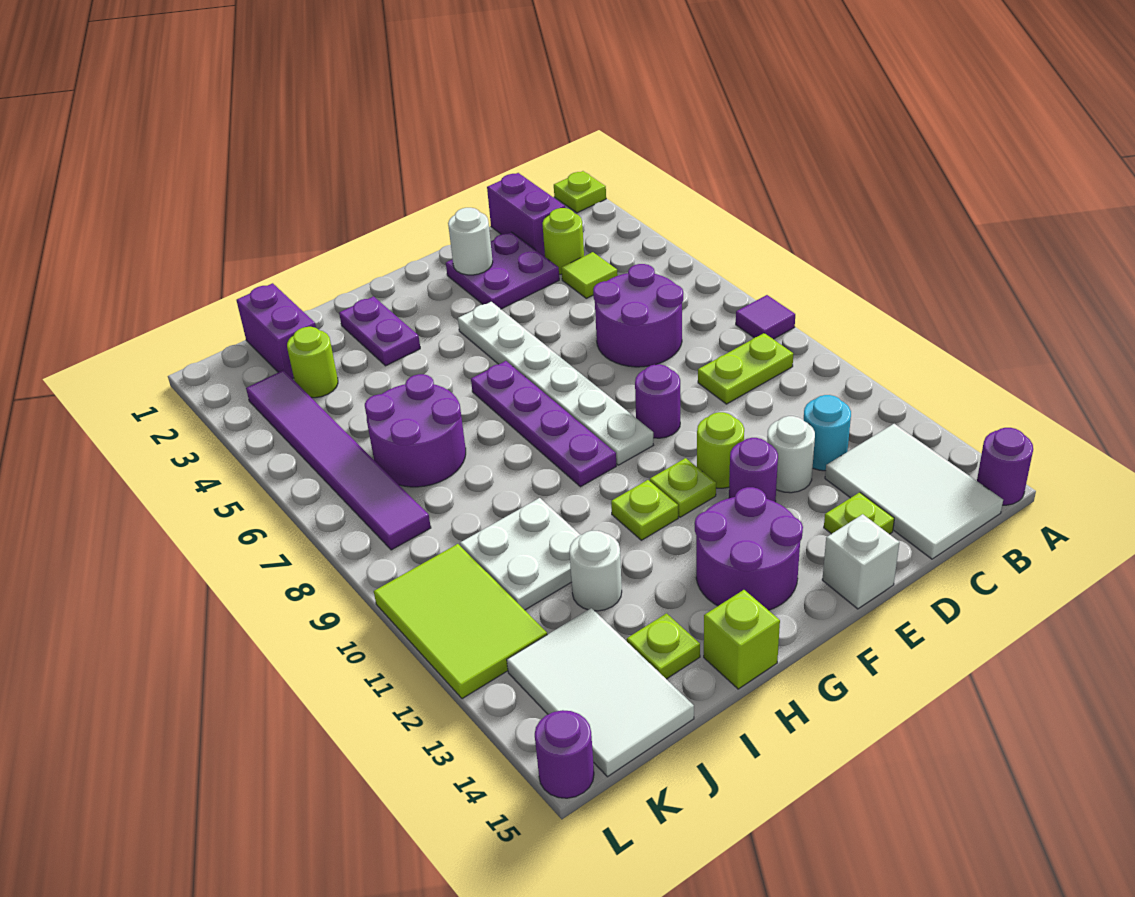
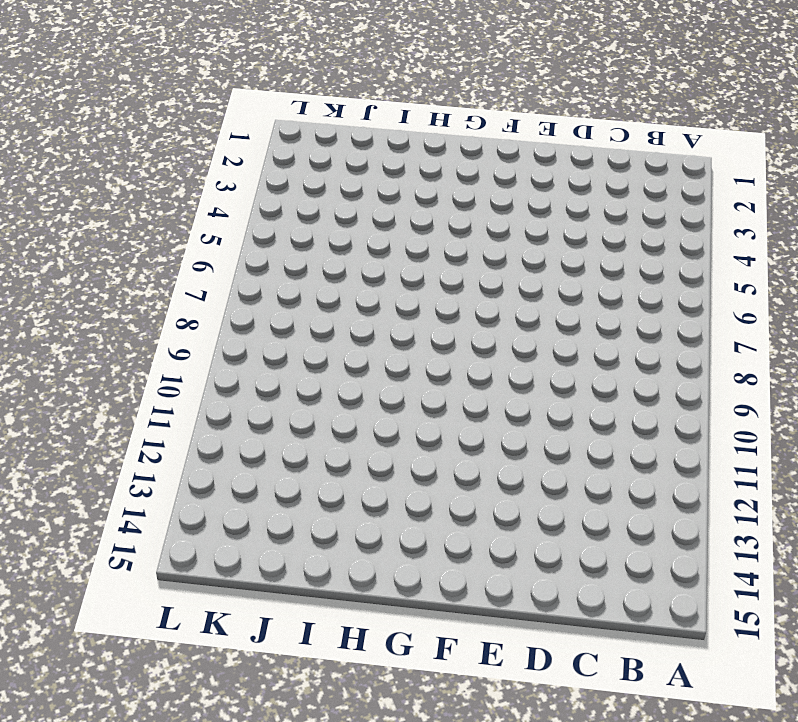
none -> lime 1x1 plate [554,171,606,213]
none -> purple 1x1 tile [736,295,795,339]
none -> purple 1x1 round brick [977,428,1033,505]
none -> lime 1x2 plate [698,333,793,404]

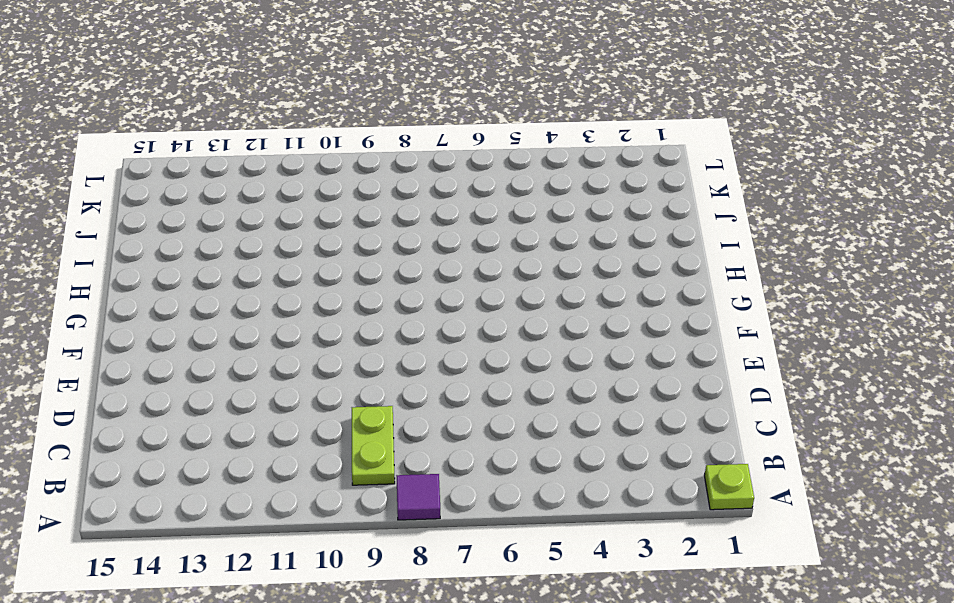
none -> purple 1x1 round brick [977,428,1033,505]
none -> white 2x3 tile [825,424,1003,559]
none -> purple 1x2 brick [487,173,565,257]
none -> lime 1x1 round brick [542,208,584,274]

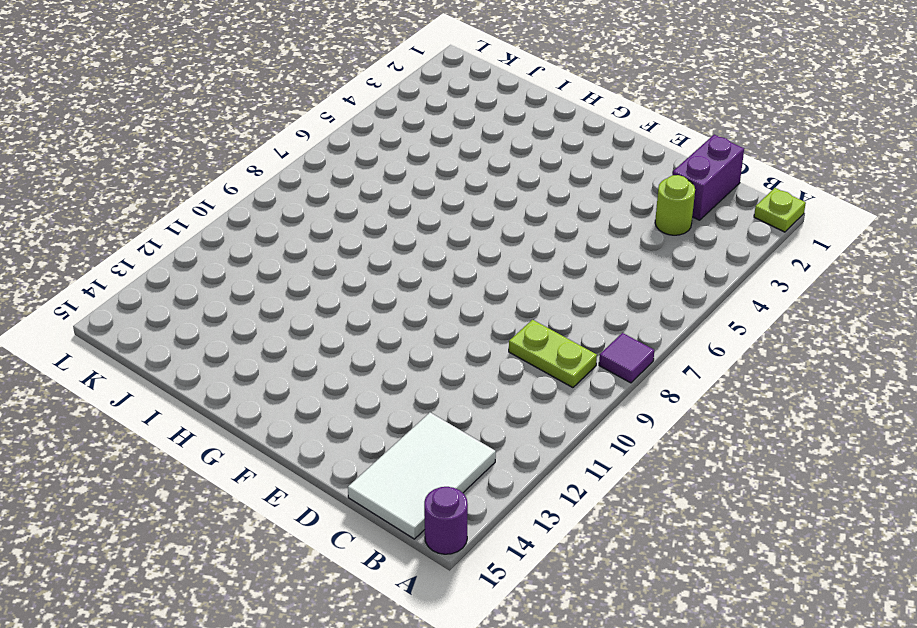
none -> lime 1x1 tile [561,252,618,298]
none -> purple 2x2 round brick [593,264,683,367]
none -> cyan 1x1 round brick [804,395,851,471]
none -> purple 2x2 plate [446,232,559,309]

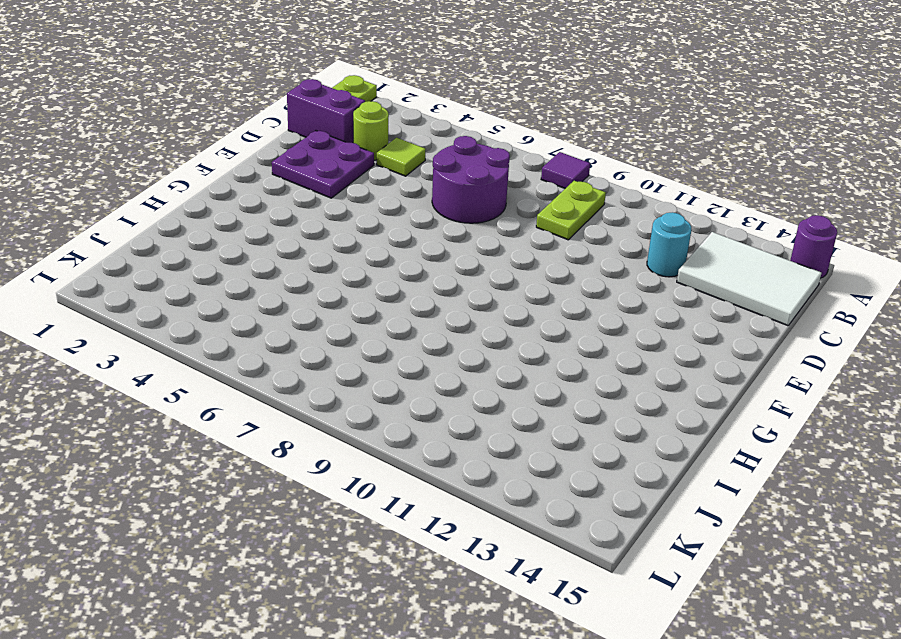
none -> white 1x1 round brick [767,416,815,493]
none -> lime 1x1 plate [824,492,894,534]
none -> purple 1x1 round brick [635,364,680,438]
none -> lime 1x1 round brick [697,412,744,488]

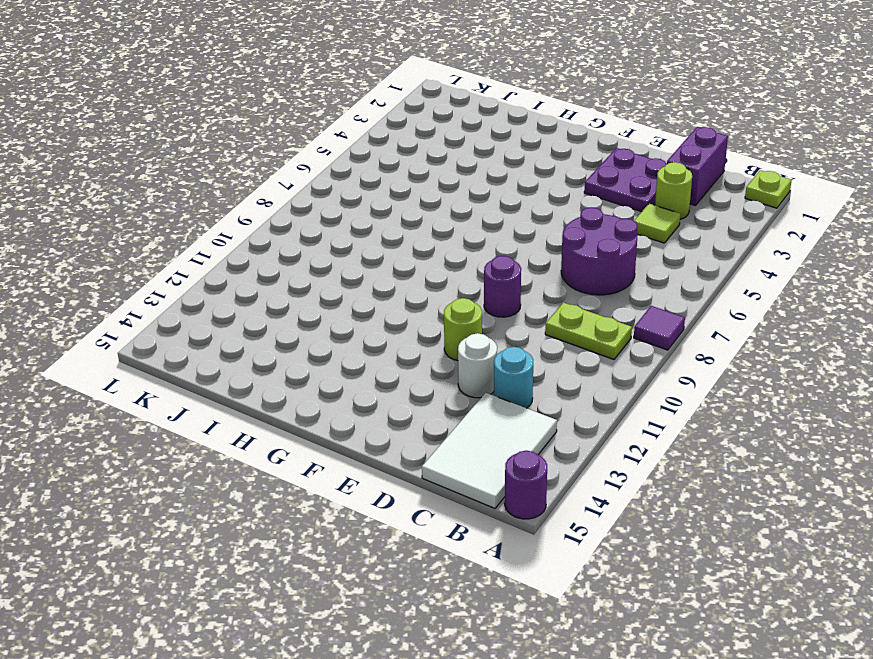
none -> lime 1x1 plate [824,492,894,534]
none -> purple 1x1 round brick [729,438,778,502]
none -> white 1x1 brick [822,514,899,609]
none -> white 1x6 plate [458,302,653,465]

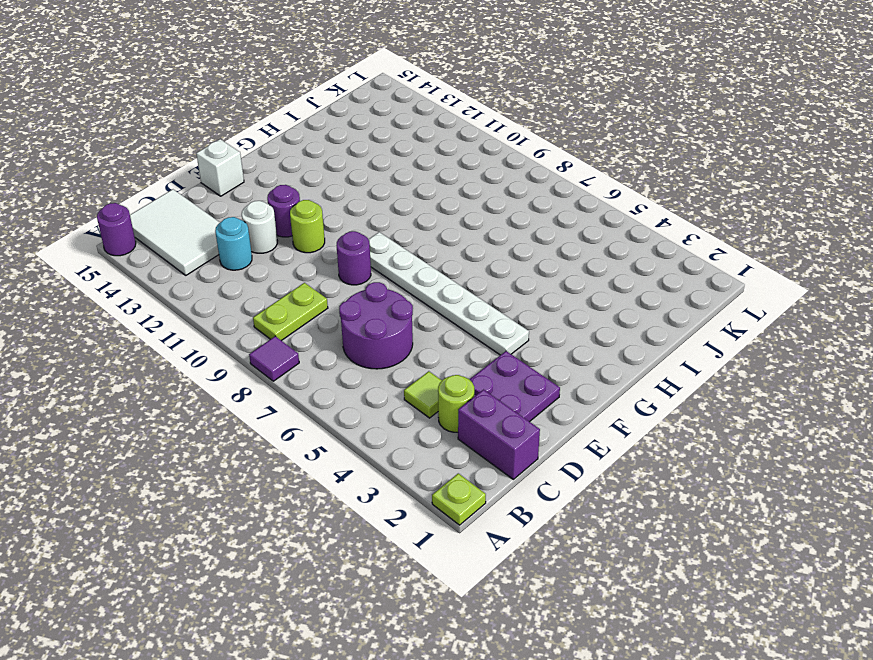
none -> lime 1x1 plate [824,492,894,534]
none -> lime 1x1 plate [650,458,716,517]
none -> purple 2x2 round brick [695,487,803,610]
none -> purple 1x4 plate [471,361,616,487]

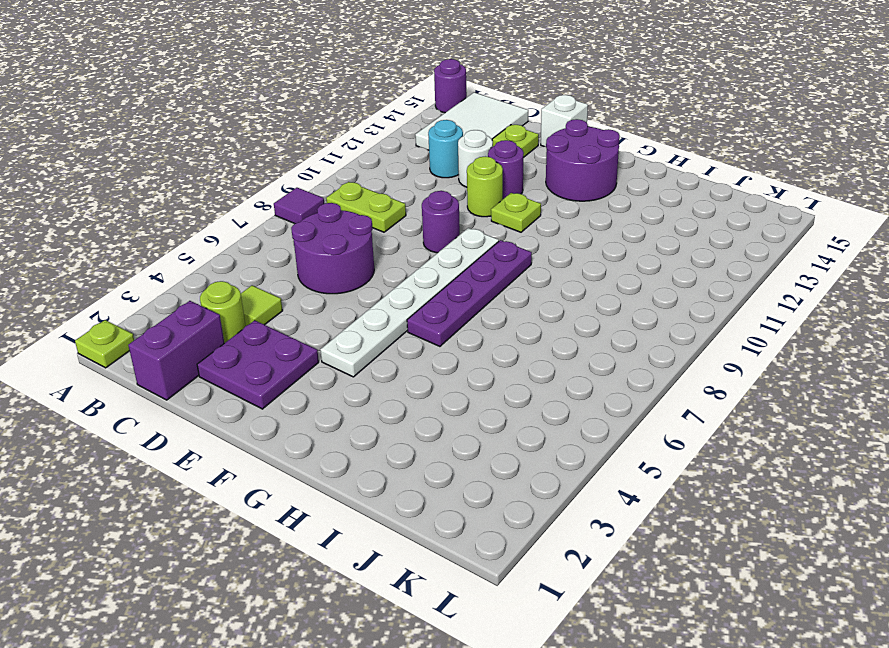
none -> lime 1x1 plate [611,480,678,540]
none -> purple 1x2 plate [339,296,420,366]
none -> lime 1x1 brick [704,590,780,689]
none -> purple 2x2 round brick [365,374,466,487]

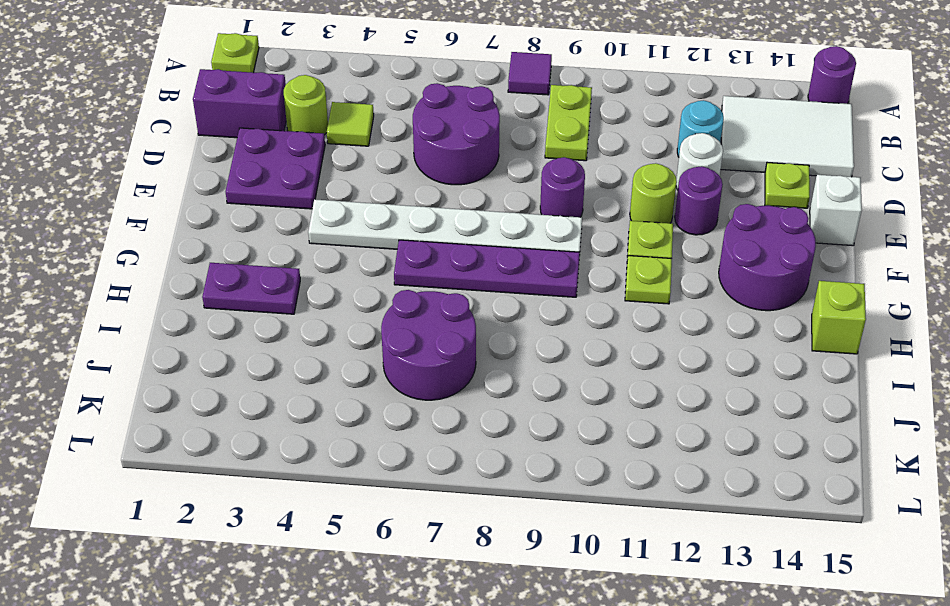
none -> white 2x2 plate [460,498,580,610]
none -> white 1x1 round brick [569,531,622,611]
none -> lime 1x1 plate [627,613,700,679]
none -> purple 1x2 brick [236,283,316,379]

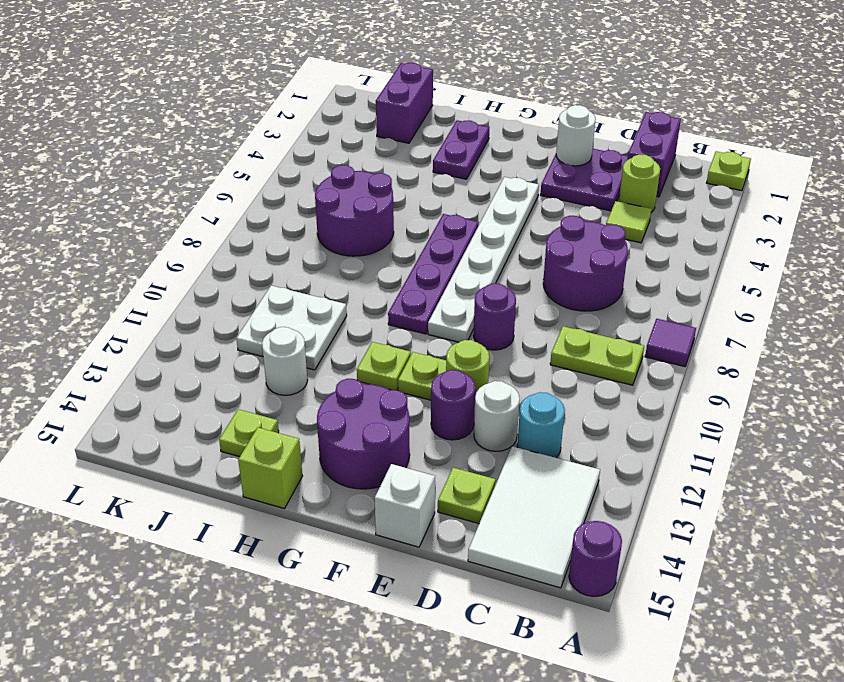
none -> lime 1x1 round brick [287,327,338,398]
none -> white 2x3 tile [507,608,694,777]
none -> purple 1x6 tile [246,370,431,550]
none -> lime 2x3 tile [374,544,547,699]

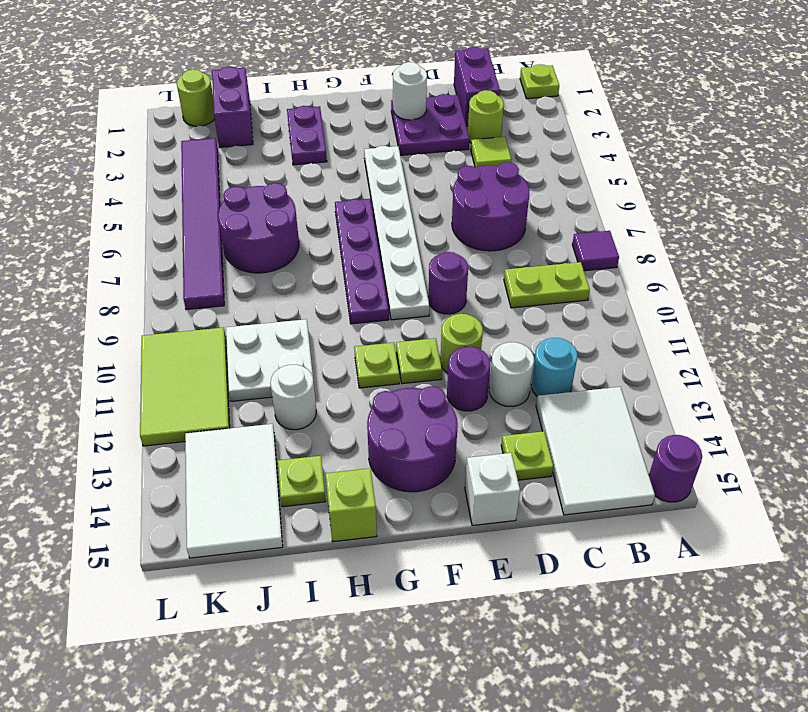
lime 1x1 round brick [177,69,214,126] -> lime 1x1 round brick moved to [287,327,338,398]
none -> purple 1x1 round brick [535,710,594,798]

